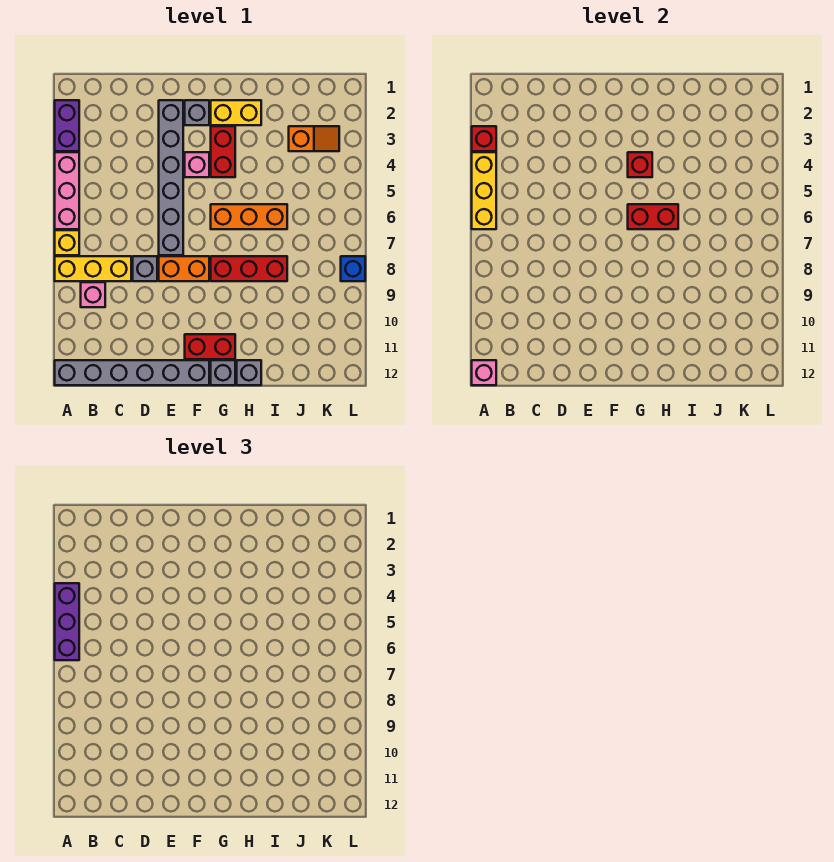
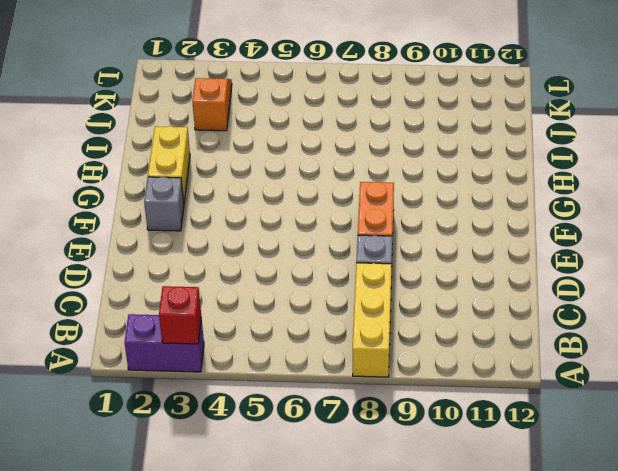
none -> pink 1x3 brick [55,152,79,229]
none -> yellow 1x1 brick [55,230,79,255]
none -> grey 1x6 brick [55,360,209,385]

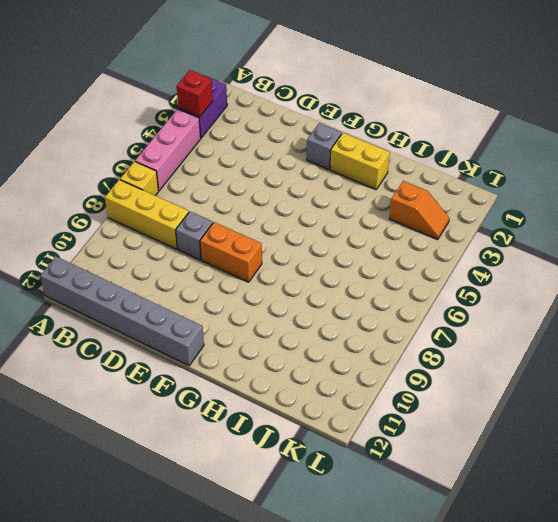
none -> pink 1x1 brick [81,282,105,307]
none -> grey 1x6 brick [159,100,183,255]
none -> pink 1x1 brick [185,152,209,177]

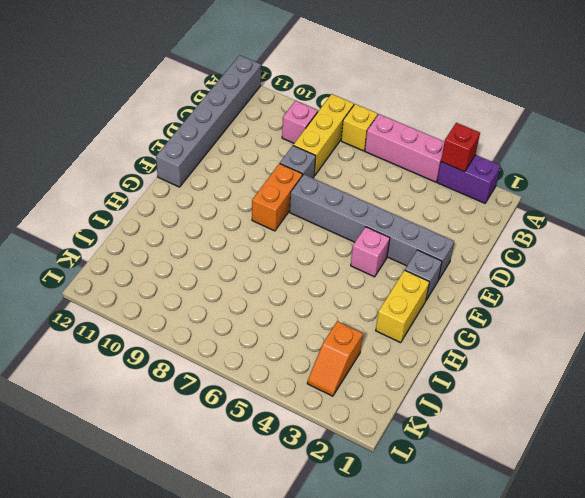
none -> red 1x2 brick [185,334,235,359]
none -> red 1x2 brick [211,126,235,177]
none -> orange 1x3 brick [211,204,287,229]

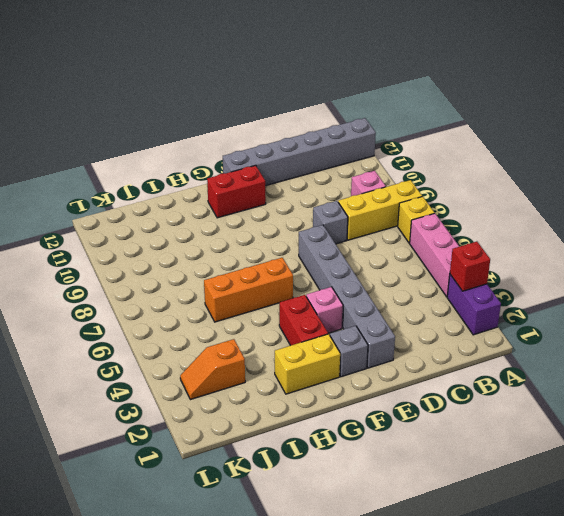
none -> orange 1x2 brick [159,256,209,281]
none -> red 1x3 brick [211,256,287,281]
none -> grey 1x1 brick [211,360,235,385]

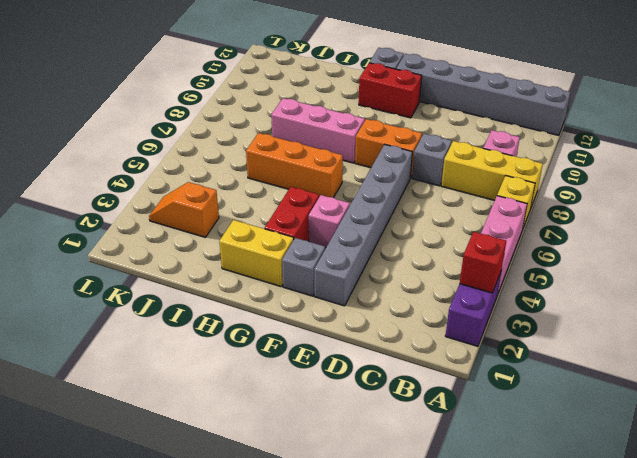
pink 1x3 brick [271,98,365,163] -> red 1x3 brick [211,256,287,281]
none -> grey 1x1 brick [237,360,261,385]
none -> blue 1x1 brick [341,256,365,281]
none -> yellow 1x3 brick [472,152,496,229]

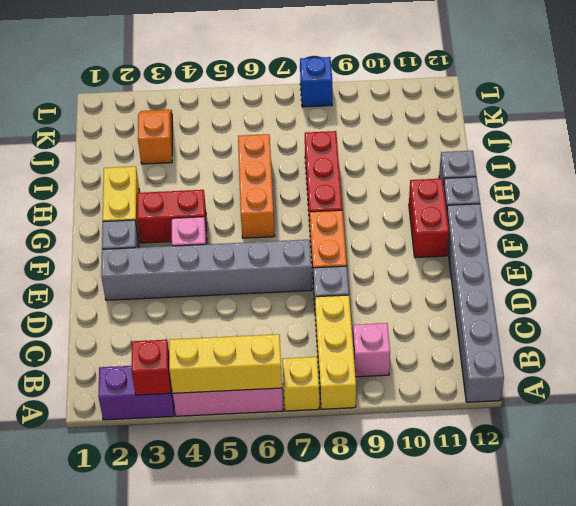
none -> pink 1x1 brick [472,360,496,385]
none -> red 1x1 brick [628,152,652,177]
none -> red 1x2 brick [628,204,678,229]

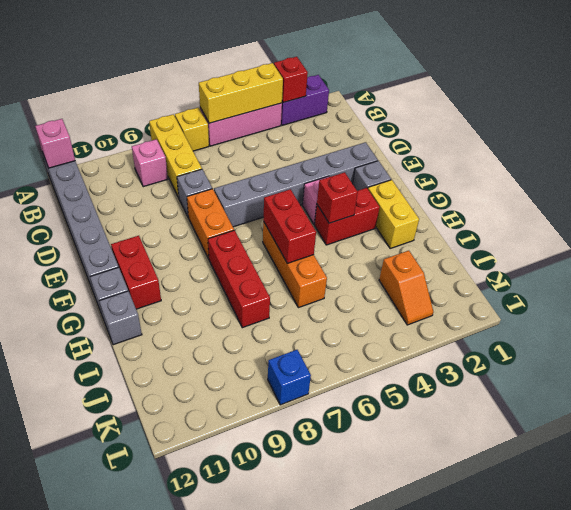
none -> purple 1x3 brick [55,583,79,660]

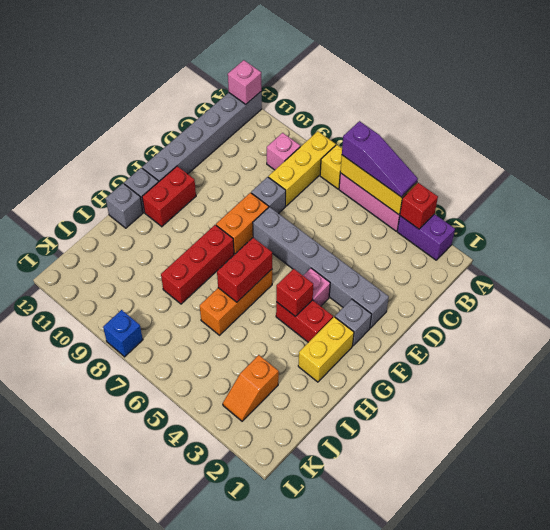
purple 1x3 slope [342,121,418,197] -> purple 1x3 brick [55,583,79,660]

